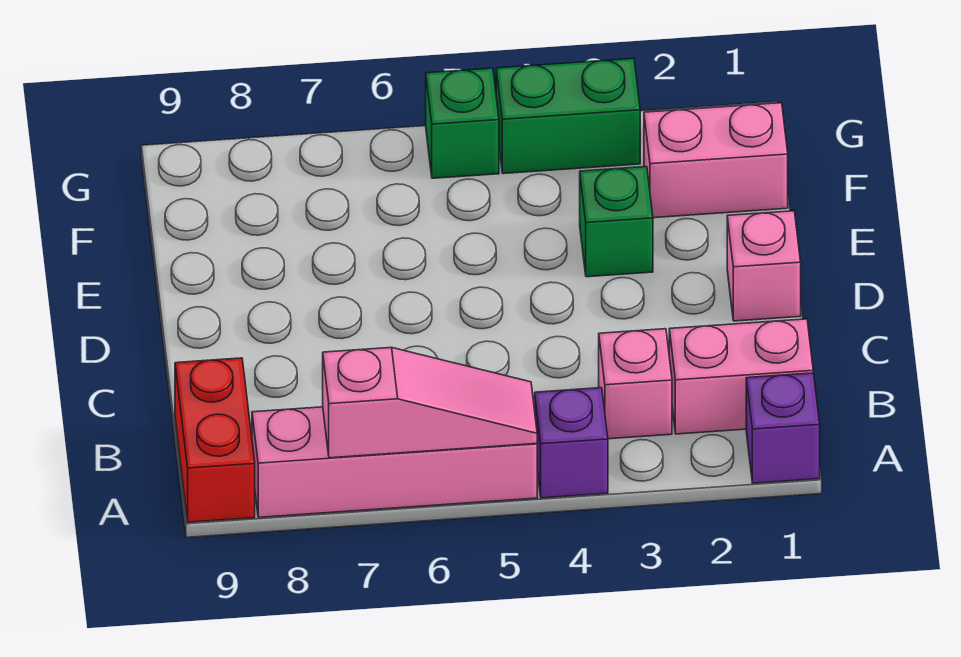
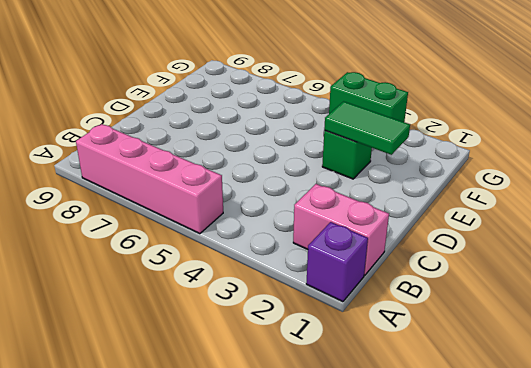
green 1x2 tile [324,101,410,155] -> none
none -> purple 1x1 brick [535,388,608,498]
none -> red 1x2 brick [175,358,255,522]
none -> pink 1x1 brick [599,329,672,439]

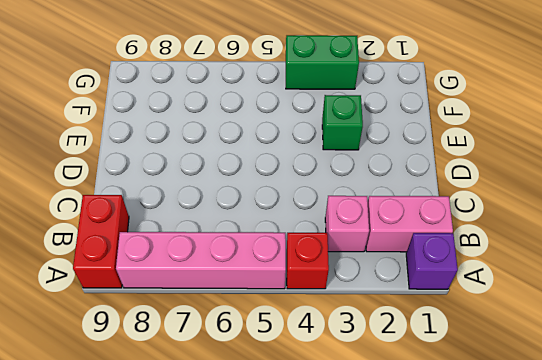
red 1x1 brick [287,233,329,289] -> purple 1x1 brick [535,388,608,498]
none -> pink 1x1 brick [727,211,801,321]
none -> pink 1x2 brick [644,103,788,218]
none -> green 1x1 brick [426,68,499,178]

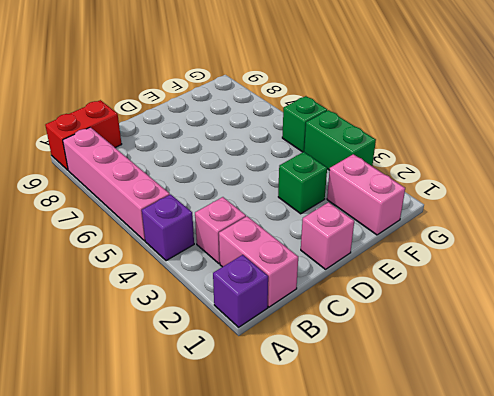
none -> pink 1x3 slope [323,347,537,458]

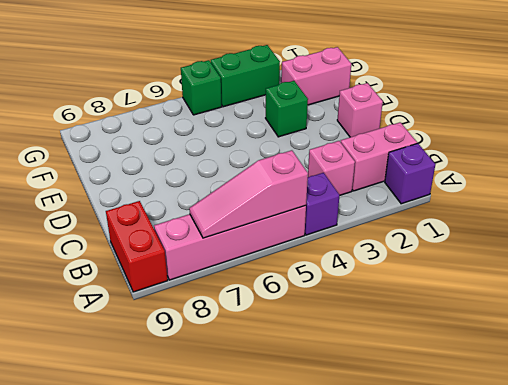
pink 1x3 slope [189,150,308,238] -> pink 1x3 slope turned to [323,347,537,458]

